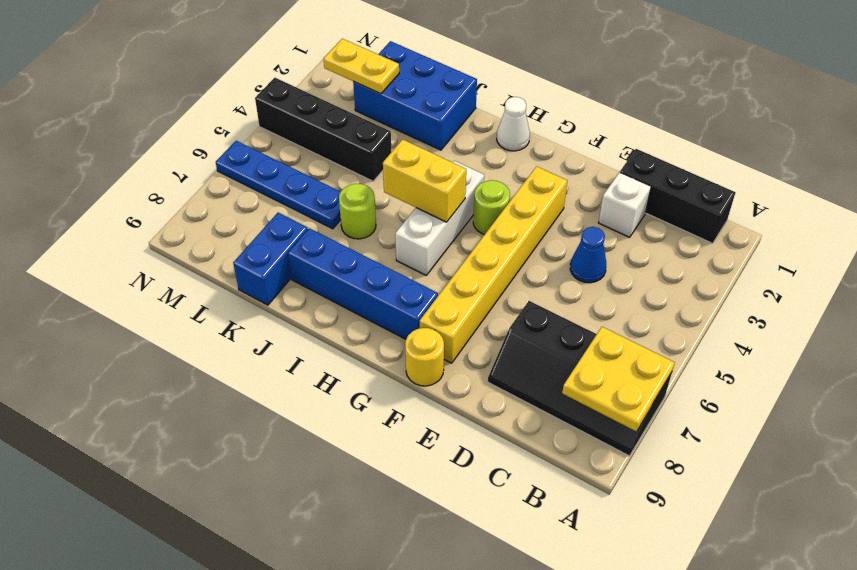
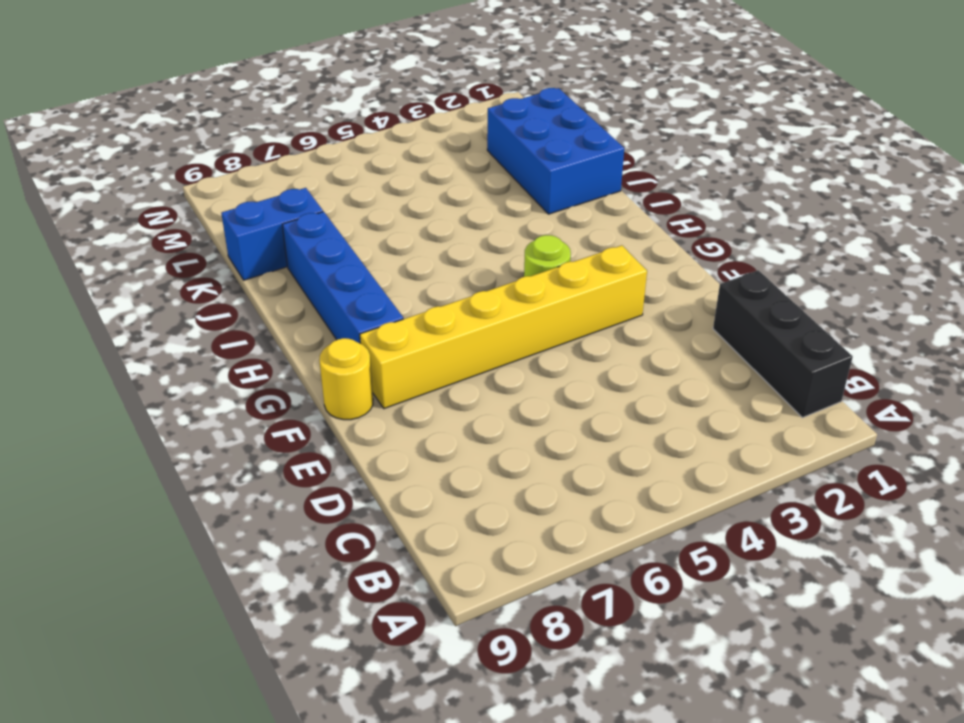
none -> black 2x4 slope [488,301,672,456]
none -> white 1x1 brick [598,172,651,237]
none -> blue 1x1 cone [570,227,606,283]

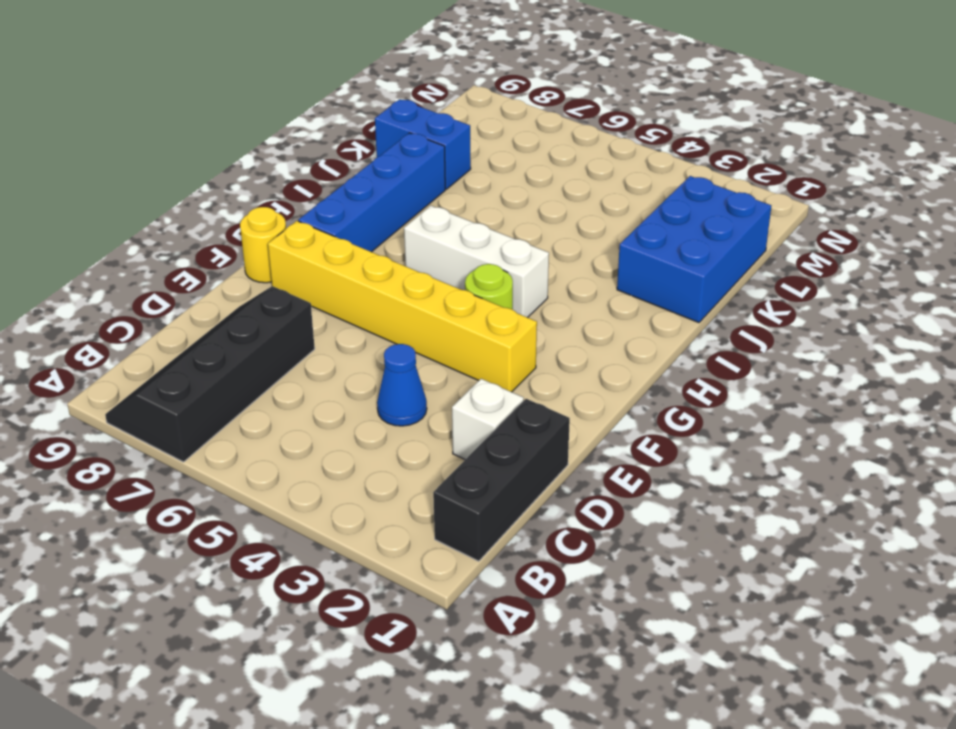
none -> white 1x1 cone [497,97,530,151]
none -> lime 1x1 round brick [339,184,376,239]
none -> black 1x4 brick [255,78,391,181]

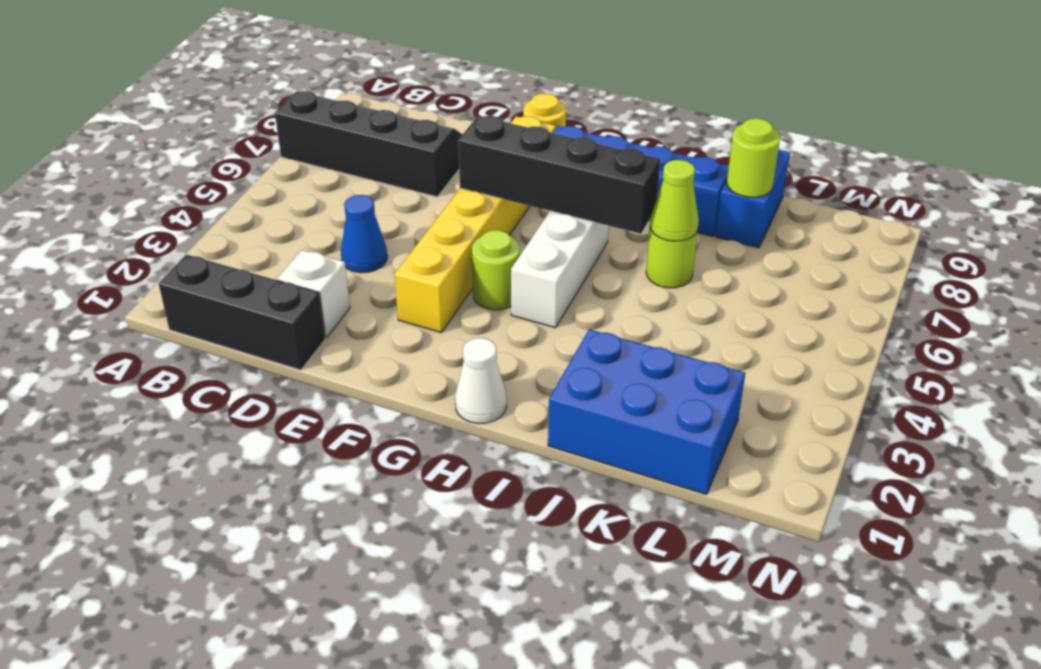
black 1x4 brick [458,116,661,234] -> black 1x4 brick moved to [255,78,391,181]
lime 1x1 cone [650,160,699,241] -> none
lime 1x1 round brick [727,119,780,197] -> none
none -> blue 1x4 plate [216,141,341,229]
none -> yellow 2x2 plate [562,327,675,431]
none -> yellow 1x2 brick [383,139,466,222]

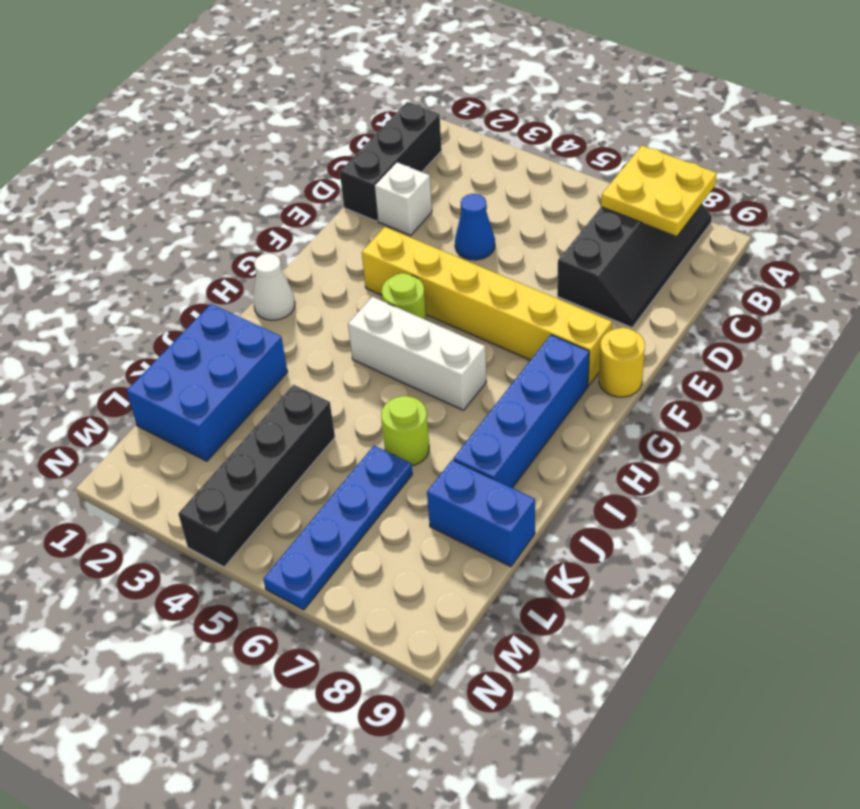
none -> yellow 1x2 brick [383,139,466,222]
none -> yellow 1x2 plate [323,39,399,94]

